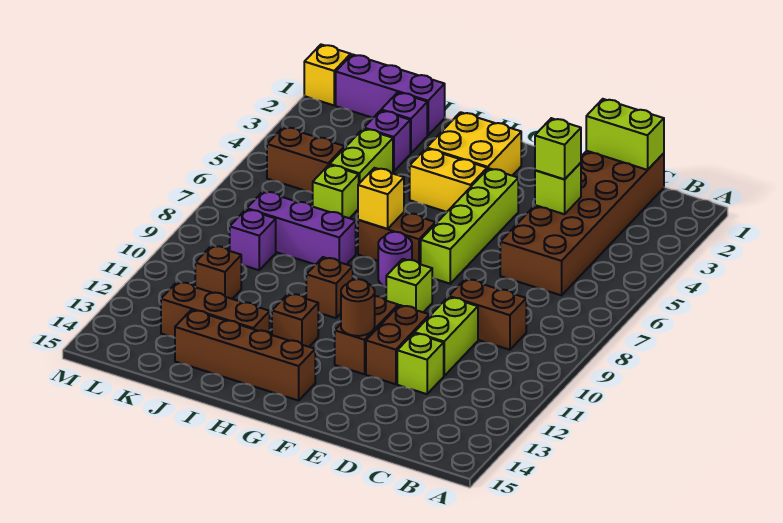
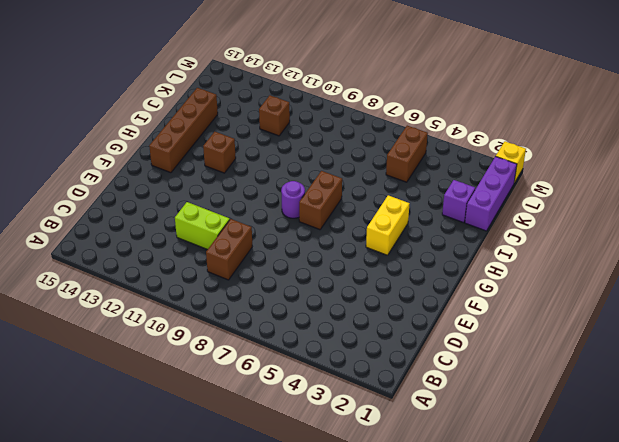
none -> brown 2x6 brick [500,151,664,295]
none -> lime 1x1 brick [397,333,444,394]
none -> brown 1x2 brick [366,305,429,384]
none -> lime 1x4 brick [421,168,518,284]

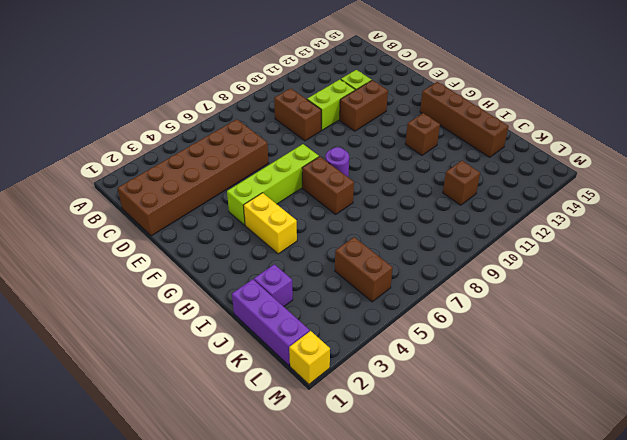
none -> lime 1x1 brick [386,259,432,312]
none -> brown 1x2 brick [335,296,398,374]
none -> yellow 2x2 brick [427,112,521,176]
none -> brown 1x1 brick [306,257,353,318]

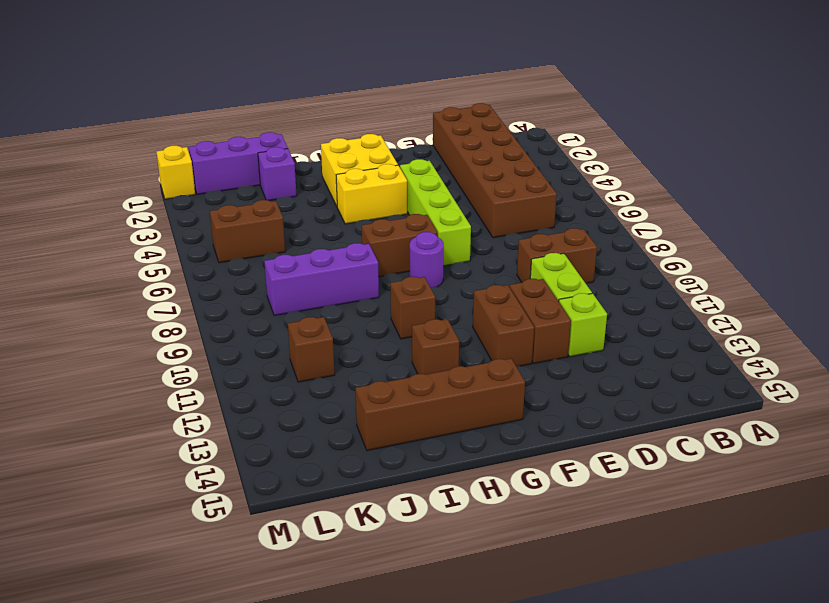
none -> lime 1x1 brick [386,259,432,312]
none -> brown 1x3 brick [161,282,270,338]
none -> purple 1x1 brick [364,110,410,172]
none -> lime 1x2 brick [330,129,393,183]

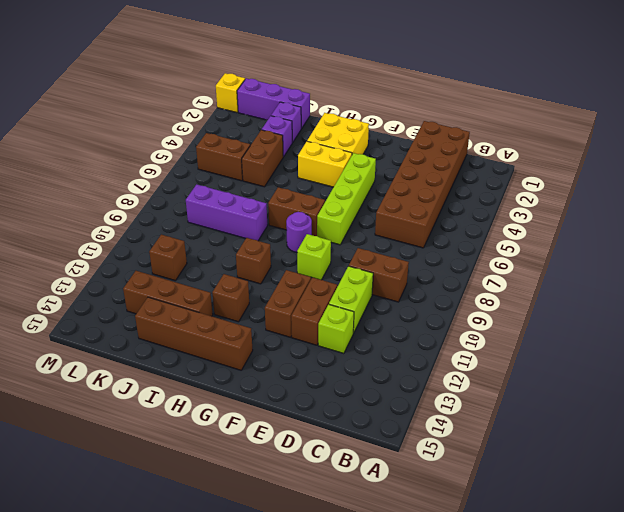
brown 1x2 brick [242,130,283,187] -> lime 1x2 brick [330,129,393,183]
none -> lime 1x1 brick [313,165,359,218]
none -> purple 1x1 brick [230,209,276,270]
none -> lime 1x2 brick [586,99,664,170]
none -> lime 1x1 brick [535,163,581,214]

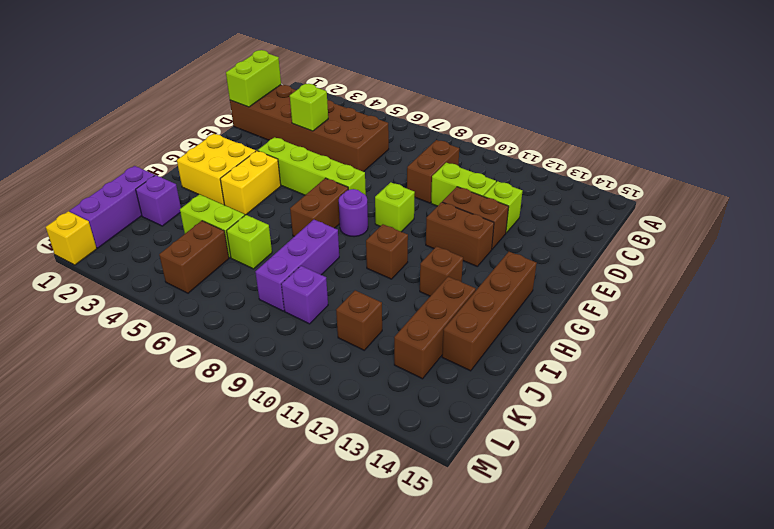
none -> purple 1x1 brick [364,110,410,172]
none -> brown 1x1 round brick [341,279,375,336]
none -> yellow 1x1 brick [358,168,404,229]
none -> lime 1x1 brick [535,118,581,179]

